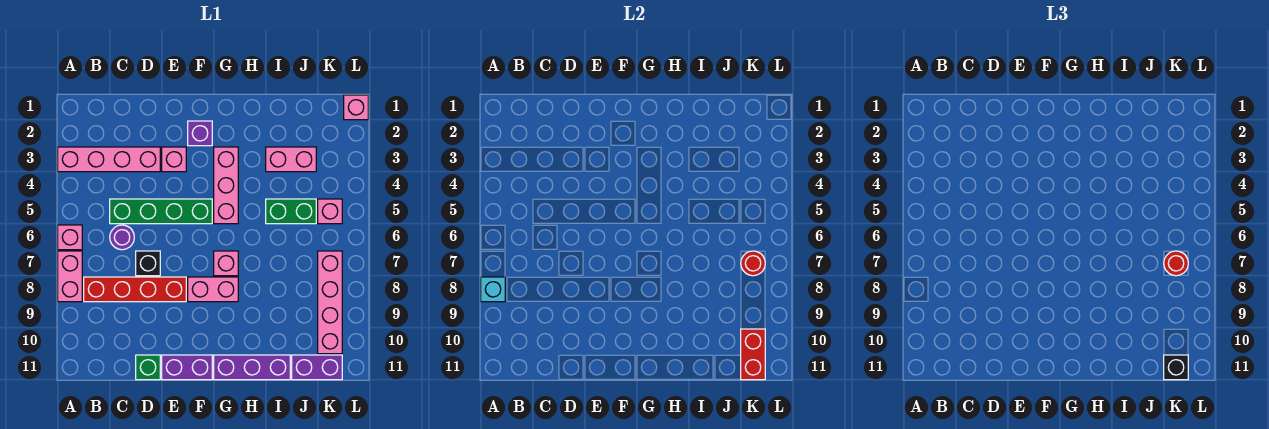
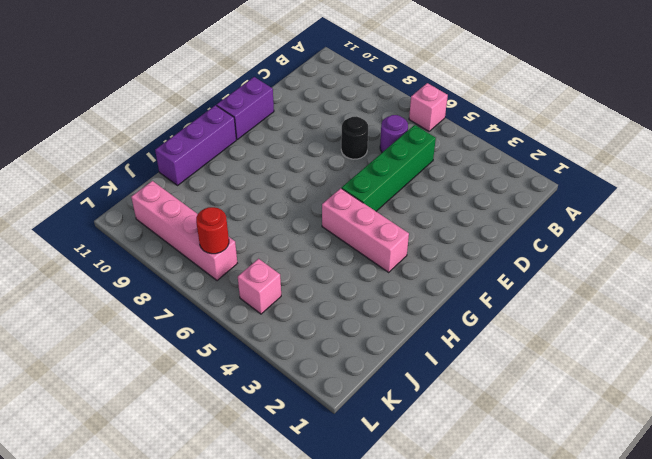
black 1x1 round brick [341,116,368,159] -> black 1x1 brick [136,251,160,276]
none -> pink 1x4 brick [58,147,160,172]
none -> pink 1x2 brick [58,251,82,302]
none -> red 1x4 brick [84,277,186,302]

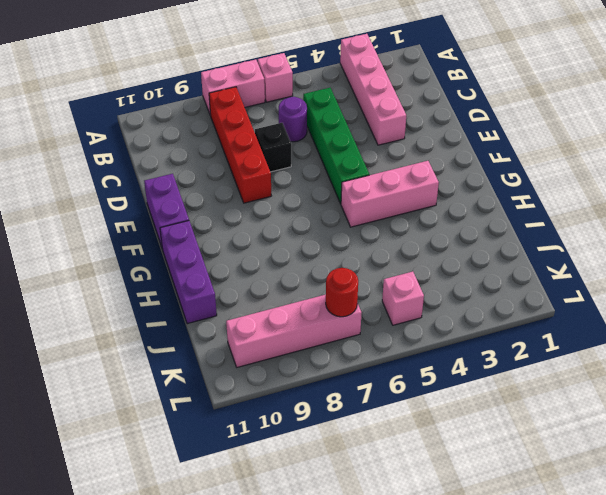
none -> green 1x1 brick [136,355,160,380]
none -> pink 1x1 brick [162,147,186,172]
none -> purple 1x1 brick [188,121,212,146]

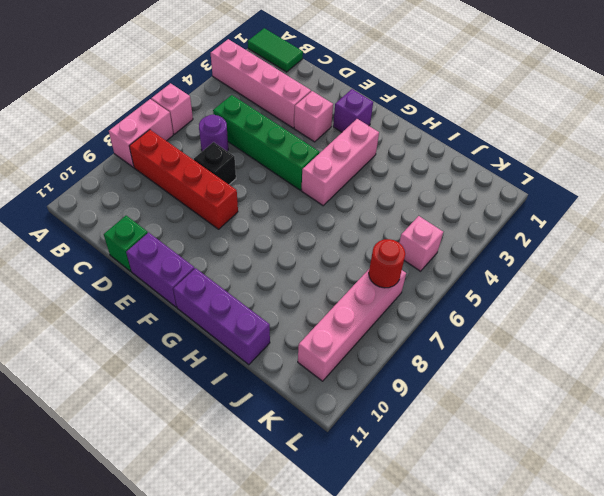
green 1x2 tile [248,28,303,72] -> none
none -> pink 1x2 brick [188,277,238,302]
none -> pink 1x1 brick [214,251,238,276]
none -> pink 1x2 brick [266,147,316,172]

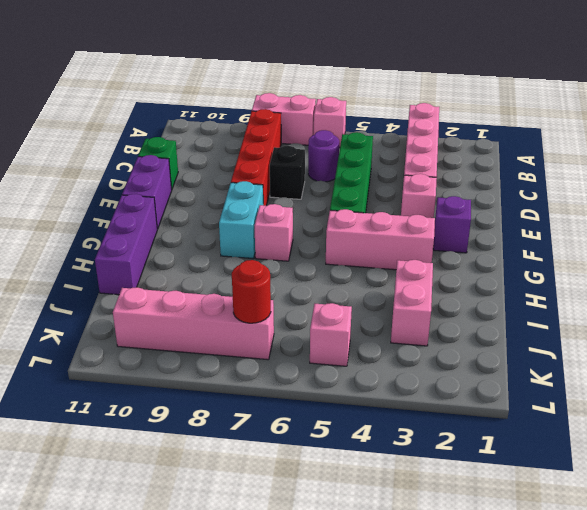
cyan 1x2 brick [219,181,263,259] -> pink 1x2 brick [188,277,238,302]
none -> green 1x2 brick [266,199,316,224]
none -> purple 1x2 brick [292,355,342,380]
none -> pink 1x1 brick [344,95,368,120]

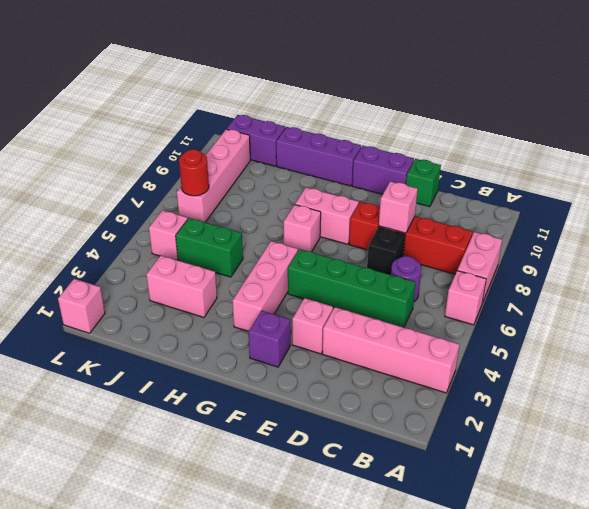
pink 1x1 brick [379,181,418,233] -> none
none -> cyan 1x1 brick [481,277,505,302]
none -> red 1x2 brick [741,329,765,380]
none -> red 1x1 round brick [1164,251,1188,276]

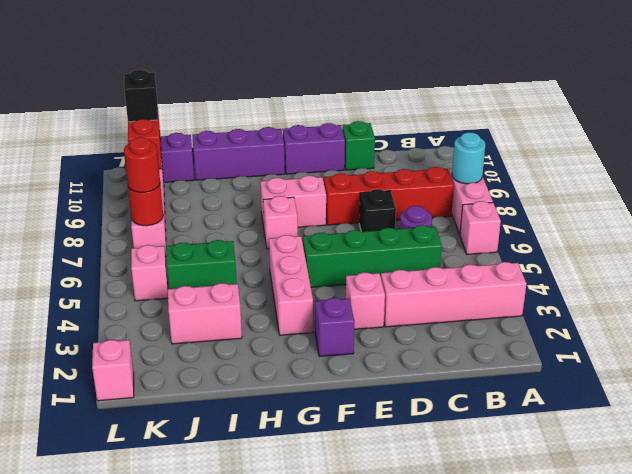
cyan 1x1 round brick [452,132,485,184] -> cyan 1x1 brick [481,277,505,302]

